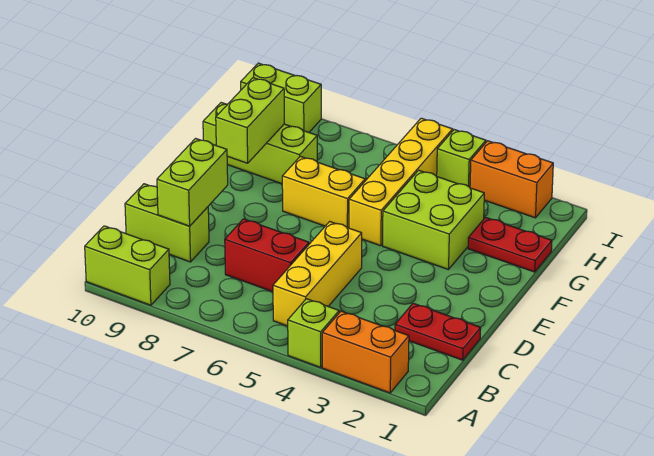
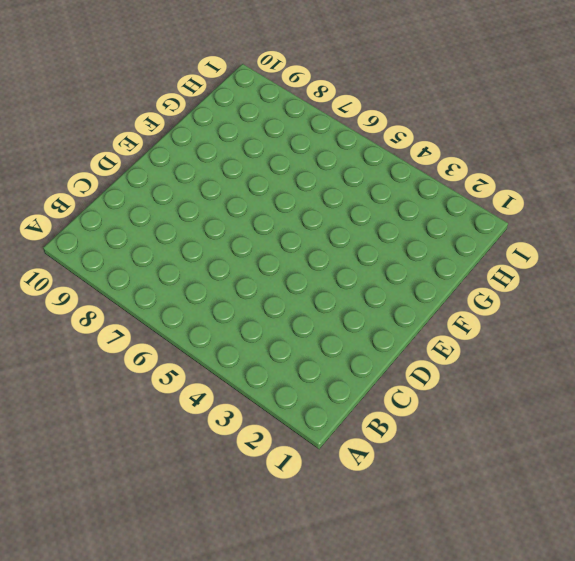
none -> orange 1x2 brick [322,311,409,393]
none -> lime 1x1 brick [288,299,339,367]
none -> lime 1x2 brick [85,226,170,305]

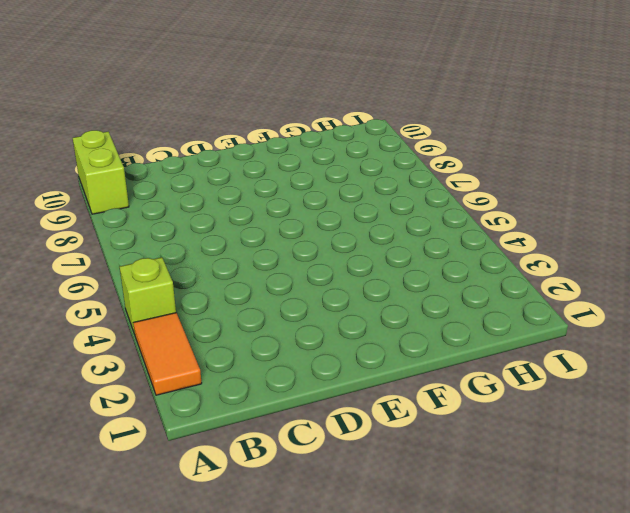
orange 1x2 tile [133,313,202,395] -> orange 1x2 brick [322,311,409,393]
none -> yellow 1x3 brick [273,221,362,326]
none -> red 1x2 plate [395,303,481,360]
none -> red 1x2 brick [225,219,309,292]

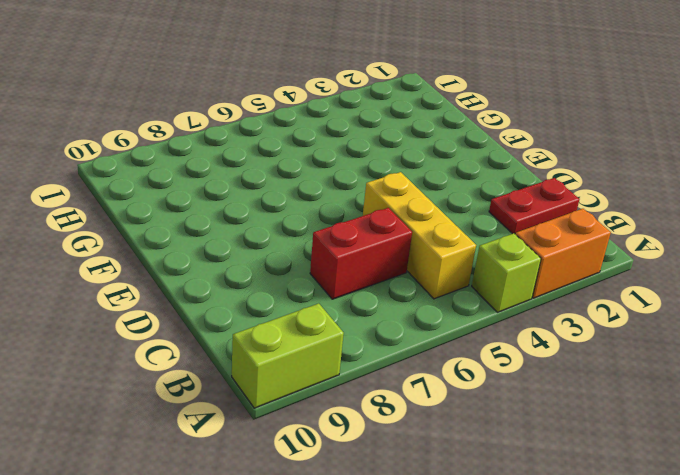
none -> lime 1x2 brick [125,184,209,262]
none -> lime 2x2 brick [383,170,484,270]
none -> yellow 1x4 brick [349,118,453,246]

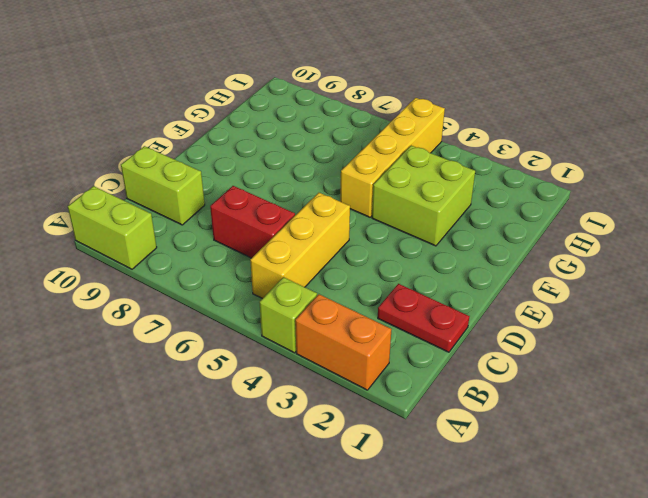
none -> yellow 1x2 brick [282,156,365,228]
none -> red 1x2 plate [468,217,552,272]
none -> lime 1x3 brick [203,103,317,184]

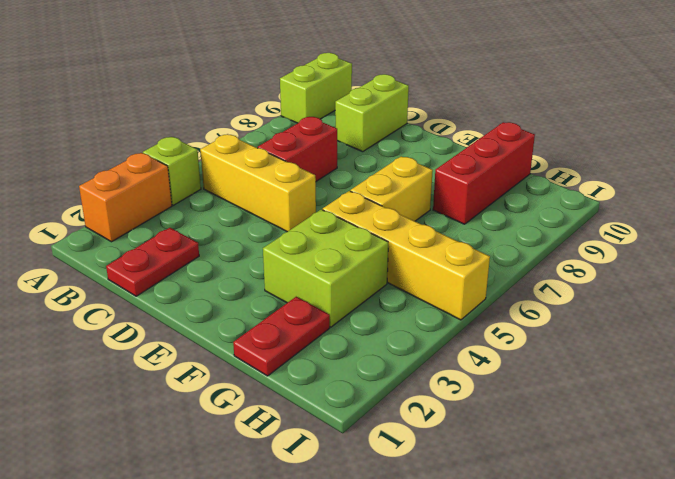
red 1x3 brick [433,122,535,224] -> lime 1x3 brick [203,103,317,184]
none -> orange 1x2 brick [470,141,553,218]
none -> lime 1x1 brick [437,130,486,187]
none -> lime 1x2 brick [241,63,321,132]

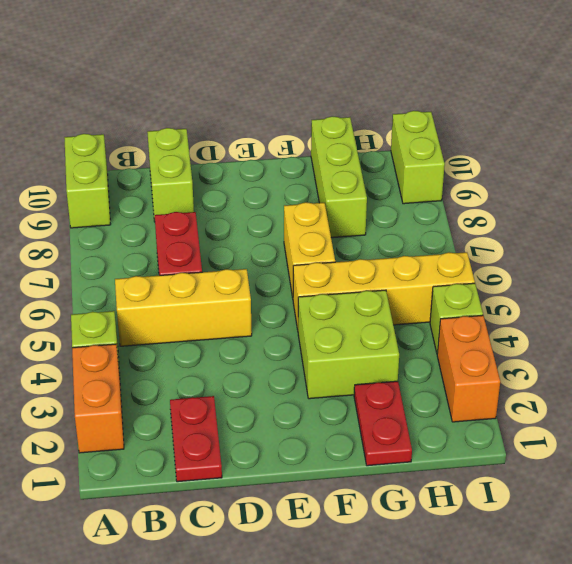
none -> lime 1x2 brick [157,139,228,226]
none -> lime 1x2 brick [216,78,284,163]

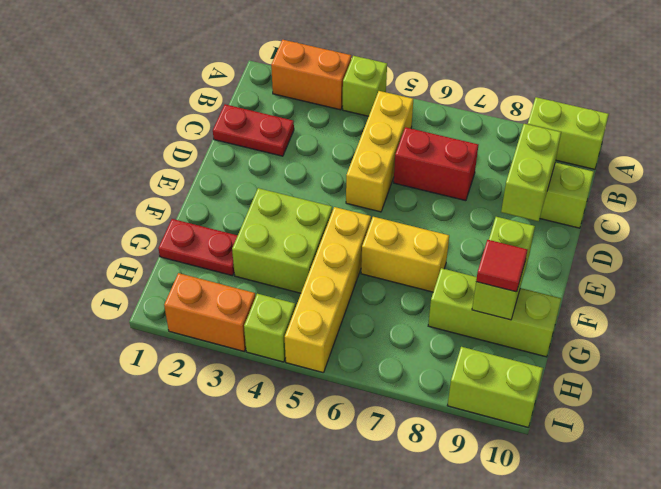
red 1x1 tile [476,240,527,292] -> none

